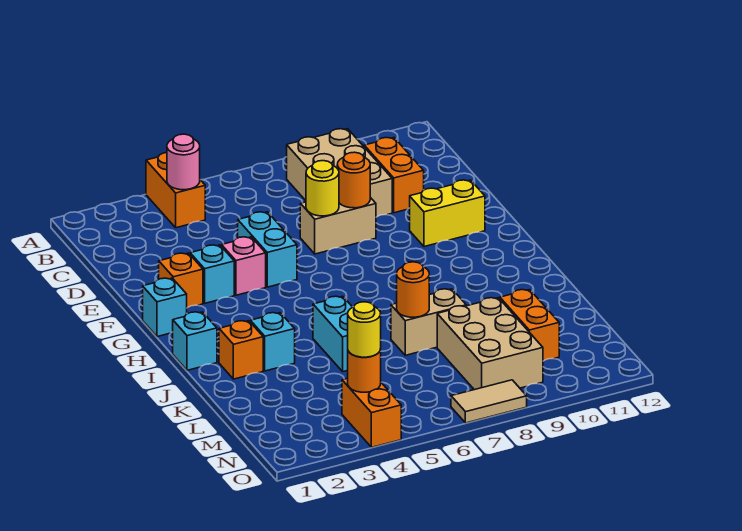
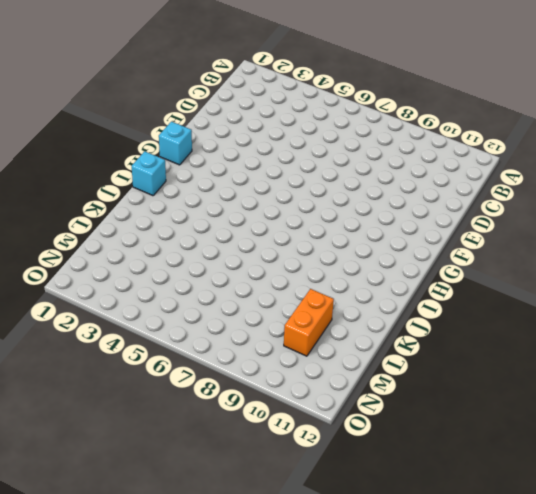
none -> orange 1x2 brick [146,153,205,228]
none -> tan 2x3 brick [287,129,392,217]
none -> orange 1x2 brick [364,138,424,213]

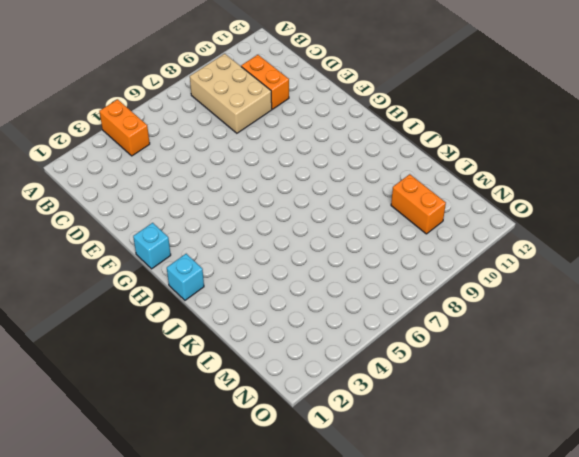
none -> cyan 1x2 brick [238,212,297,287]
none -> tan 1x2 brick [300,197,376,254]
none -> orange 1x1 brick [159,253,203,308]

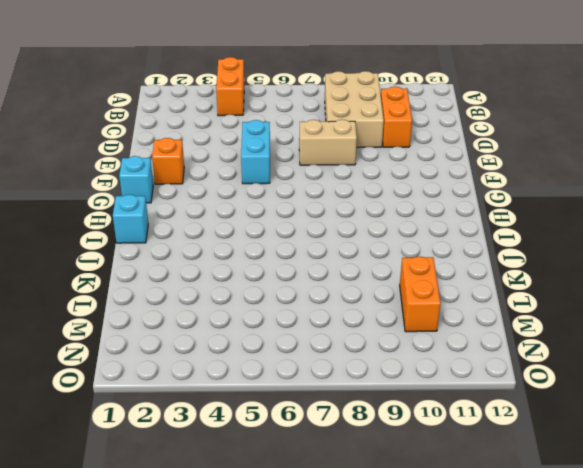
none -> cyan 1x1 brick [190,245,234,303]
none -> pink 1x1 brick [222,237,266,295]
none -> yellow 1x2 brick [410,180,485,247]

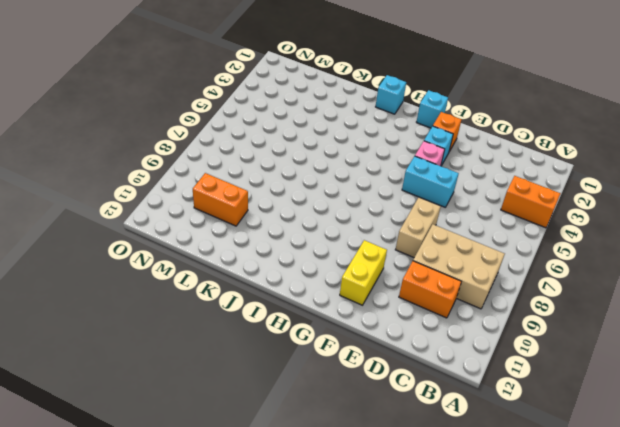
none -> orange 1x1 brick [219,321,263,379]
none -> cyan 1x1 brick [250,313,295,371]
none -> cyan 1x2 brick [313,296,352,372]

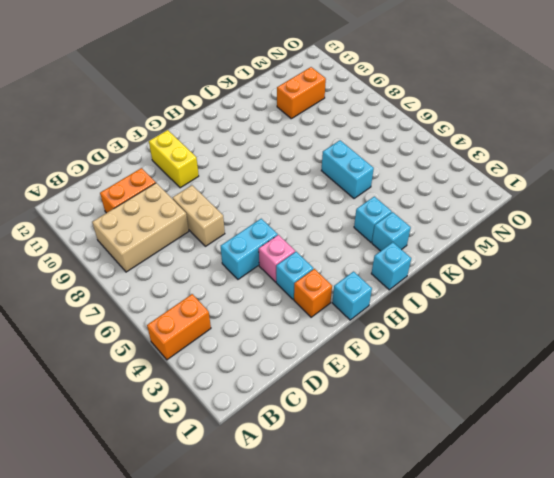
cyan 1x1 brick [372,212,411,251] -> orange 1x1 brick [219,321,263,379]
cyan 1x2 brick [321,140,374,199] -> cyan 1x2 brick turned to [313,296,352,372]
none -> tan 1x2 brick [391,289,466,355]
none -> tan 2x3 brick [437,298,543,390]
none -> orange 1x2 brick [342,378,401,447]

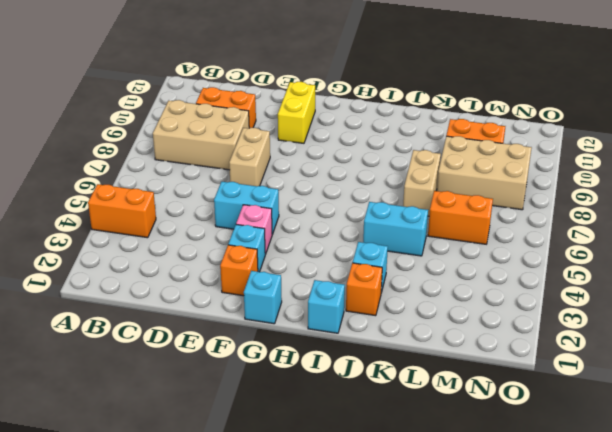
orange 1x2 brick [428,191,493,244] -> orange 1x2 brick moved to [342,378,401,447]
none -> tan 1x2 tile [451,380,527,423]
none -> pink 1x1 round brick [167,134,200,190]
none -> yellow 1x1 round brick [306,161,339,216]

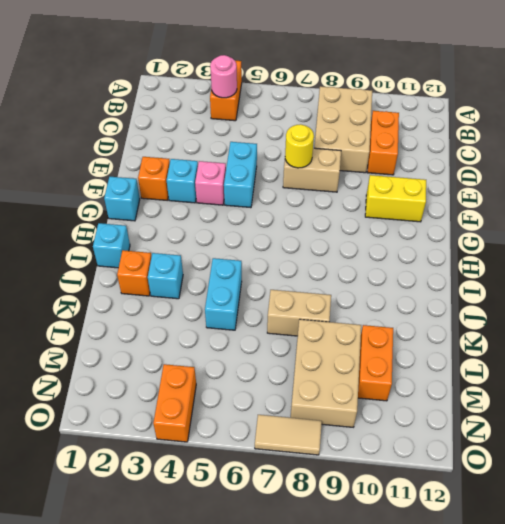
none -> orange 1x1 round brick [337,152,370,208]
none -> orange 1x1 round brick [397,262,429,317]
none -> orange 1x1 round brick [348,349,381,392]

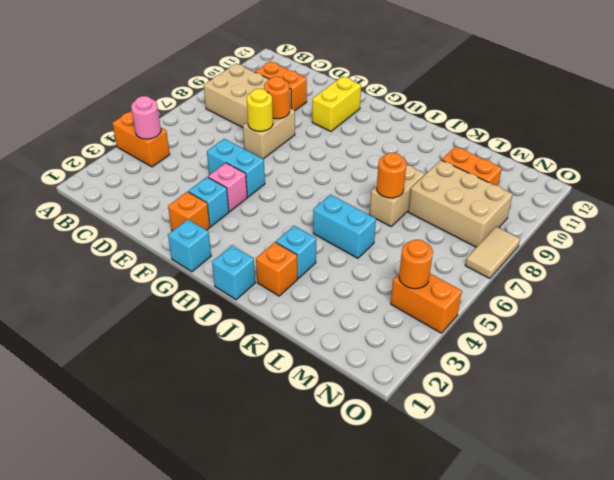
none -> yellow 1x1 round brick [348,302,381,357]

